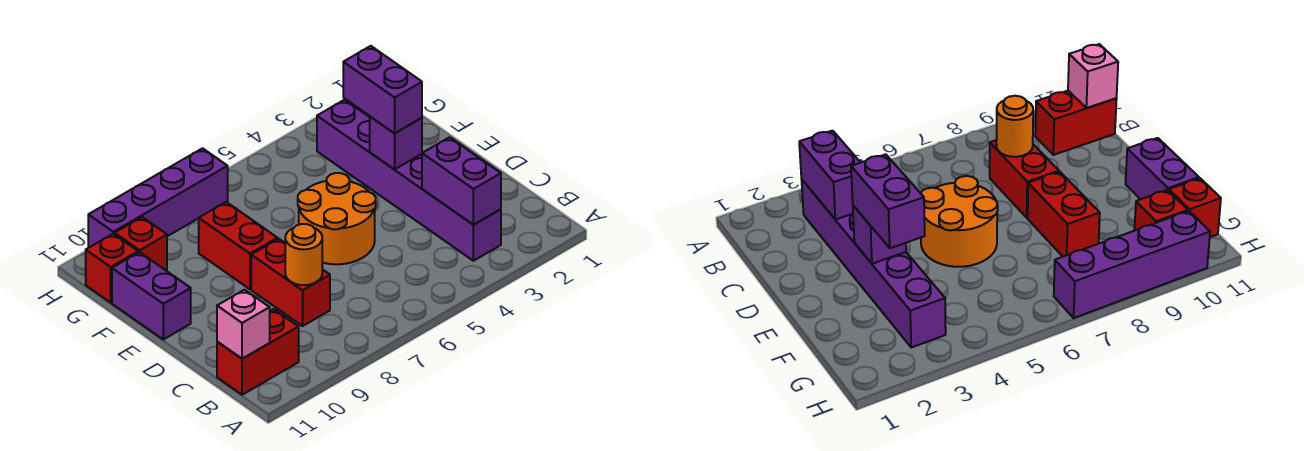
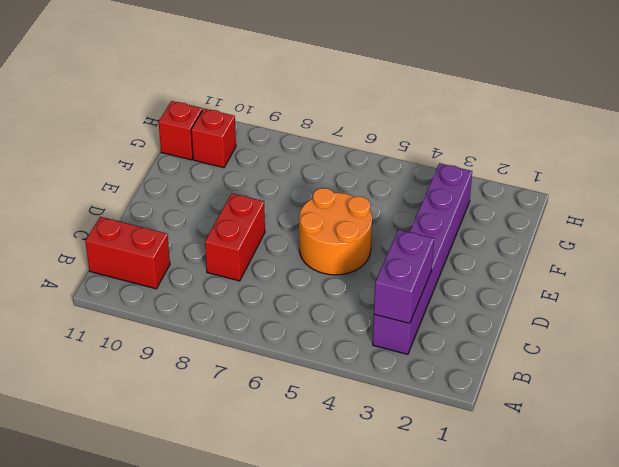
none -> red 1x2 brick [199,202,278,289]
none -> purple 1x2 brick [112,252,191,339]
none -> purple 1x4 brick [88,148,228,248]

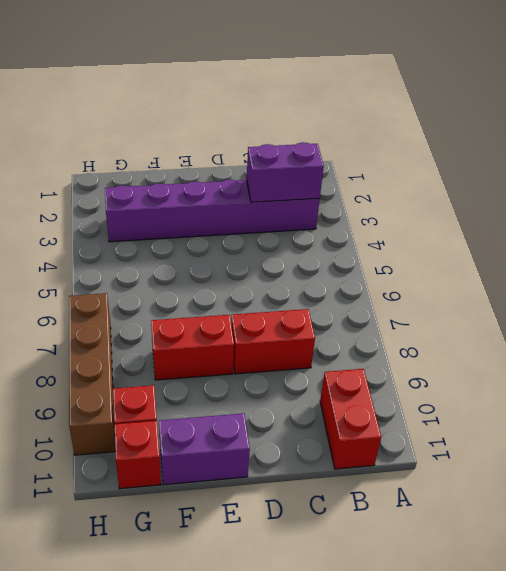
brown 1x4 brick [69,293,115,455] -> purple 1x4 brick [88,148,228,248]
none -> orange 2x2 round brick [298,173,376,264]
none -> pink 1x1 brick [217,290,270,359]
none -> orange 1x1 round brick [285,224,322,285]

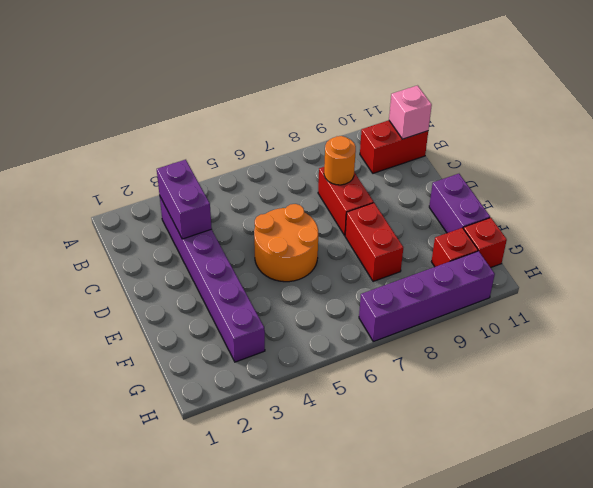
none -> purple 1x1 brick [370,117,422,169]
none -> purple 1x2 brick [343,46,422,133]

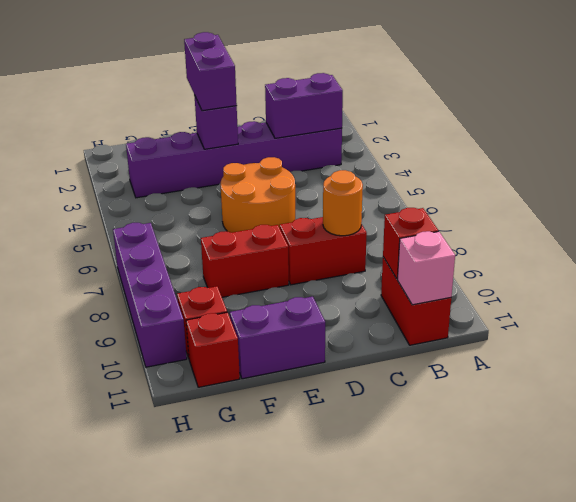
red 1x1 brick [383,208,438,279] -> none
purple 1x2 brick [184,32,237,111] -> purple 1x2 brick turned to [343,46,422,133]

